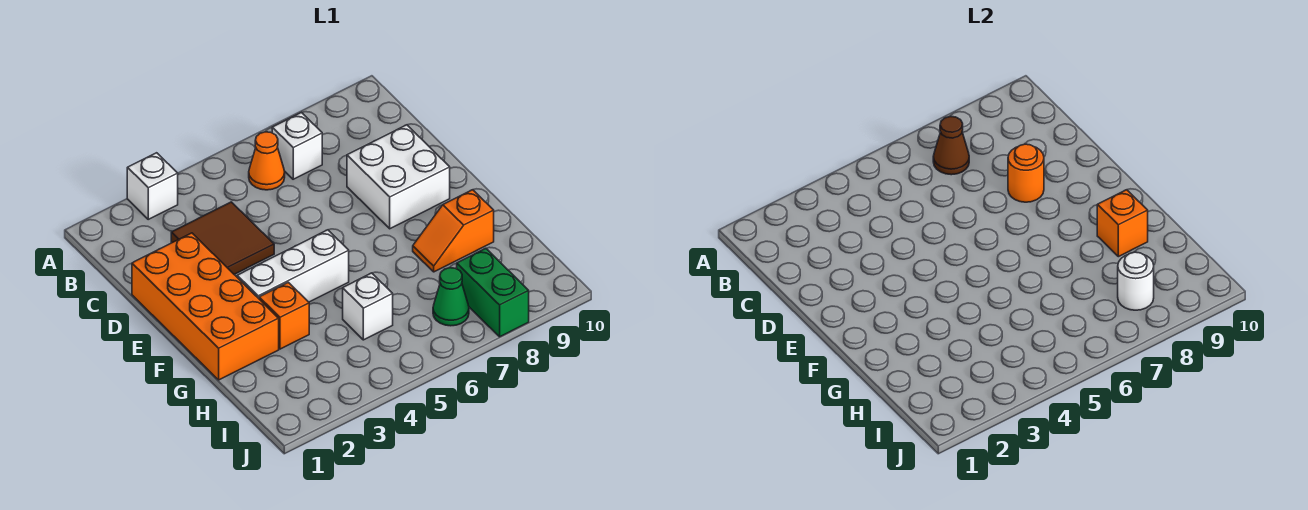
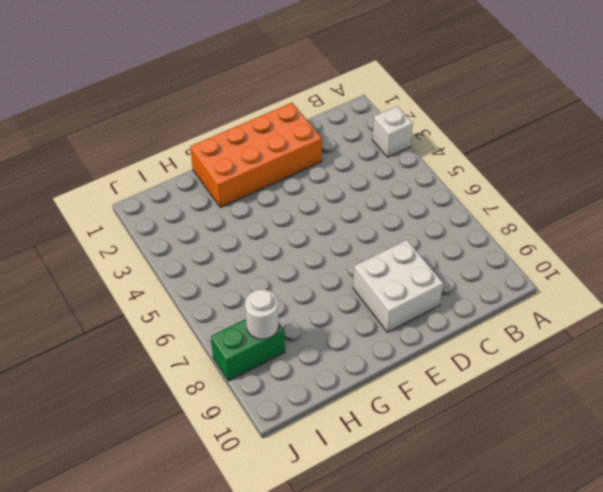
none -> orange 1x1 cone [249,132,285,190]
none -> white 1x1 brick [272,112,322,179]
none -> brown 2x2 tile [171,202,274,274]

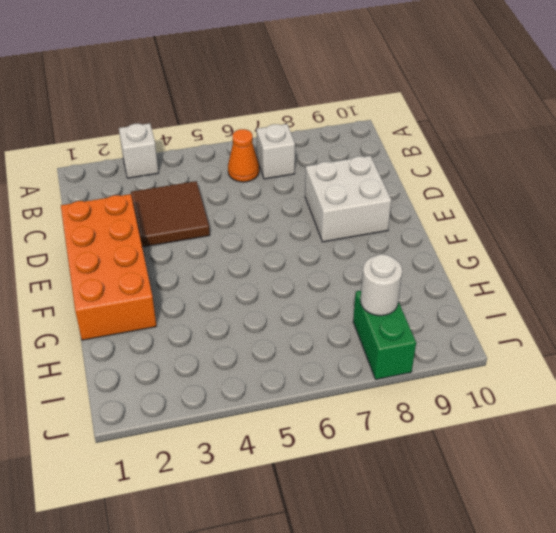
none -> white 1x3 brick [237,230,349,302]
none -> orange 1x1 brick [259,282,309,349]
none -> orange 1x2 slope [413,190,494,272]

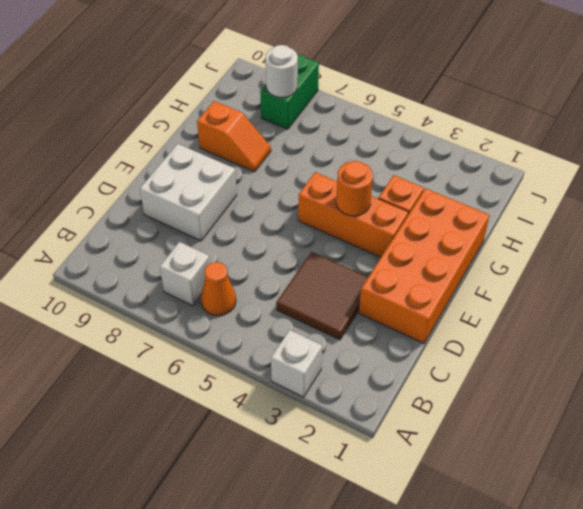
orange 1x3 brick [298,172,408,257] -> white 1x3 brick [237,230,349,302]
orange 1x1 round brick [336,161,373,216] -> orange 1x1 round brick moved to [1008,144,1044,202]
none -> white 1x1 brick [343,273,393,340]
none -> green 1x1 cone [433,268,469,326]
none -> brown 1x1 cone [933,116,969,175]

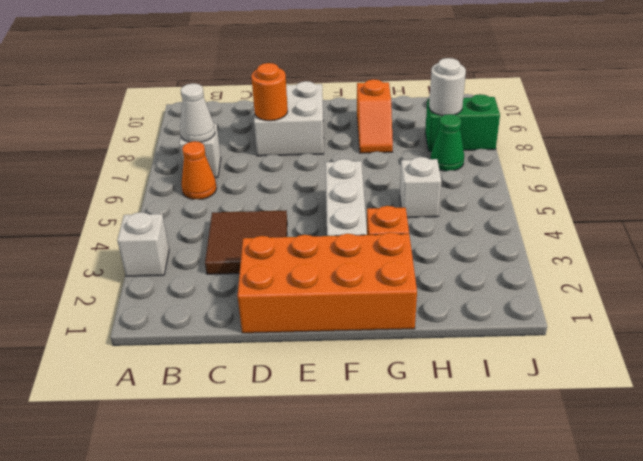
white 1x1 cone [180,84,215,142] -> brown 1x1 cone [933,116,969,175]
none -> orange 1x1 brick [1097,190,1148,257]

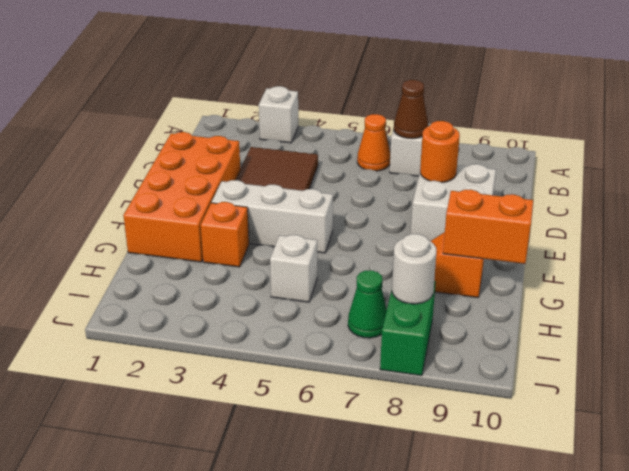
orange 1x2 brick [443,190,533,264] -> orange 1x1 brick [1097,190,1148,257]

